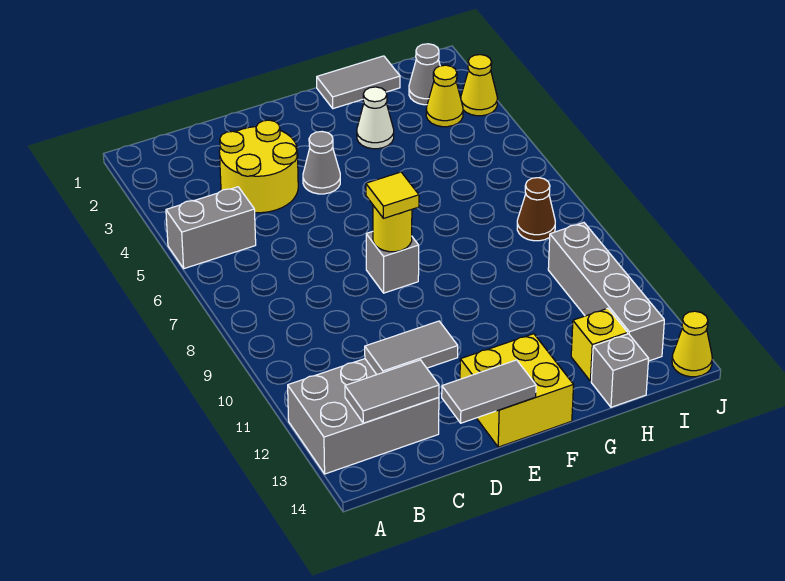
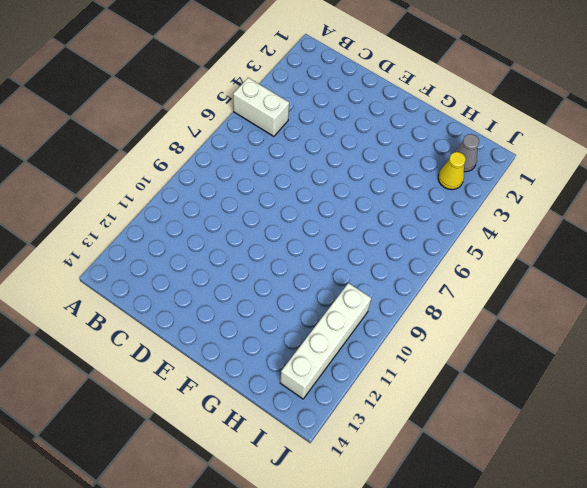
white 1x2 brick [233,78,289,136] -> grey 1x2 brick [166,187,256,269]
white 1x4 brick [280,283,371,399] -> grey 1x4 brick [548,223,664,361]
none -> grey 2x3 brick [288,359,439,474]
none -> yellow 2x2 round brick [219,120,298,213]
none -> grey 1x1 cone [303,132,340,194]

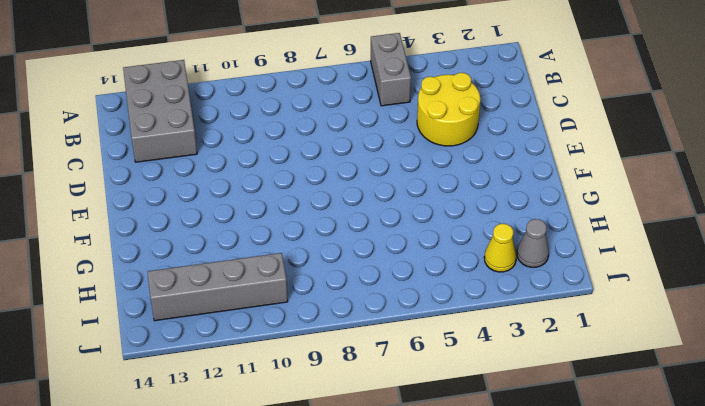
none -> grey 1x1 cone [303,132,340,194]
none -> grey 1x1 brick [366,232,419,293]
none -> yellow 2x2 brick [460,334,574,447]

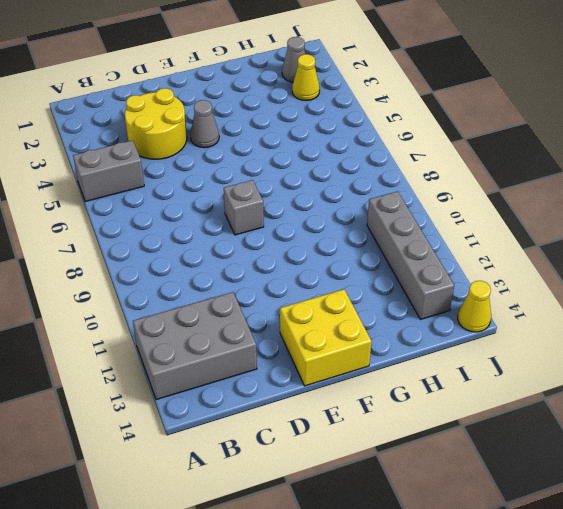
none -> grey 1x2 tile [317,56,400,109]
none -> white 1x1 cone [357,87,394,149]
none -> yellow 1x1 brick [571,308,628,381]

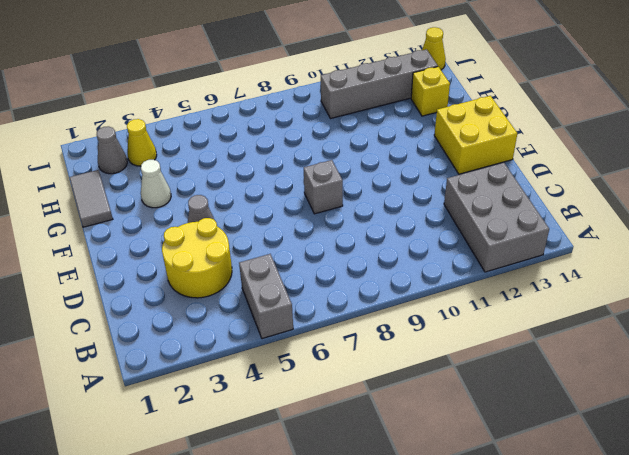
none -> grey 1x1 brick [591,334,649,407]
none -> brown 1x1 cone [517,178,555,241]
none -> yellow 1x1 cone [461,55,497,116]

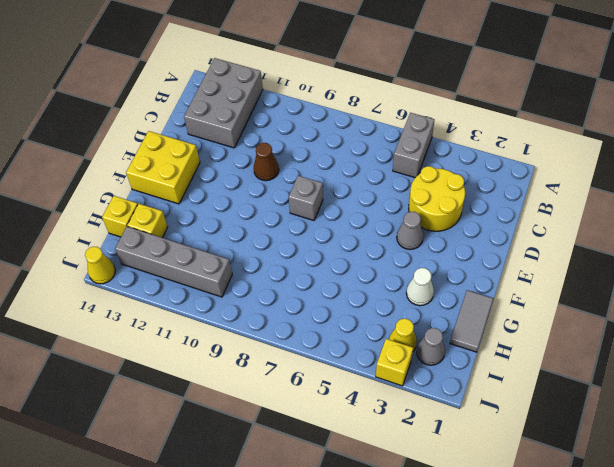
brown 1x1 cone [254,143,279,181] -> brown 1x1 cone moved to [517,178,555,241]
yellow 1x1 brick [102,196,138,237] -> grey 1x1 brick [591,334,649,407]
yellow 1x1 brick [376,339,413,386] -> yellow 1x1 cone [461,55,497,116]
none -> grey 1x2 tile [345,360,439,423]
none -> grey 1x2 tile [365,321,458,374]
none -> grey 1x2 tile [442,360,536,423]

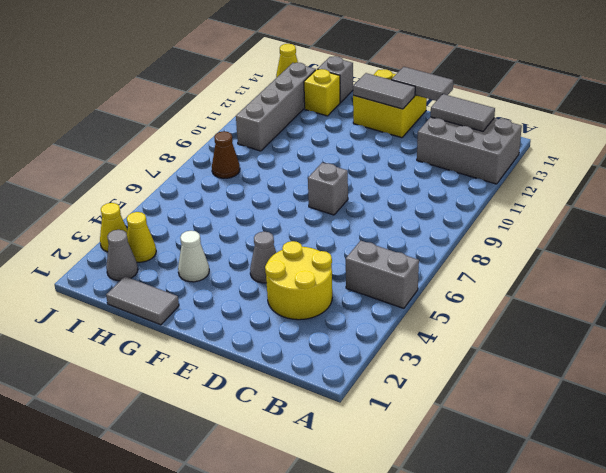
grey 1x2 tile [353,73,415,109] -> grey 1x2 tile moved to [365,321,458,374]
none -> yellow 1x1 round brick [373,206,412,252]
none -> yellow 1x1 tile [366,172,419,218]

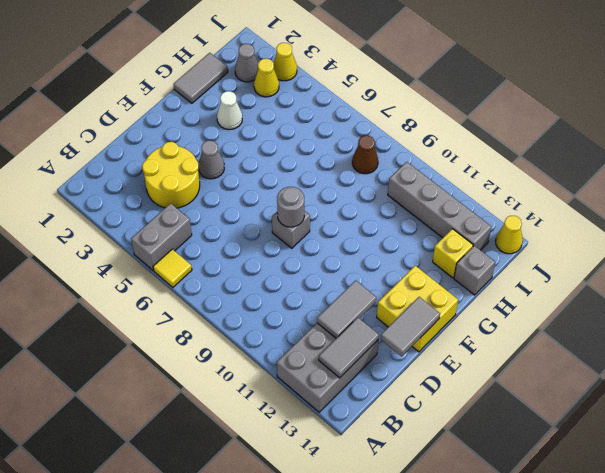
yellow 1x1 tile [153,249,192,287] -> yellow 1x1 tile moved to [366,172,419,218]
grey 1x1 round brick [277,187,304,227] -> yellow 1x1 round brick [373,206,412,252]

